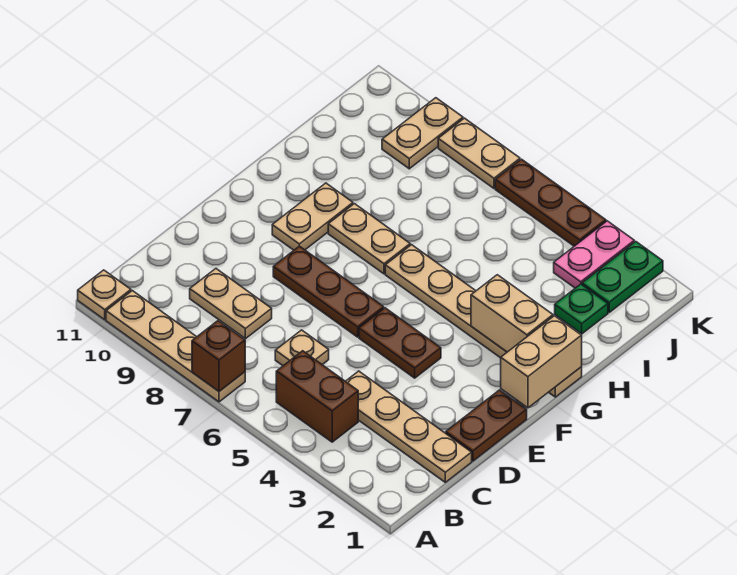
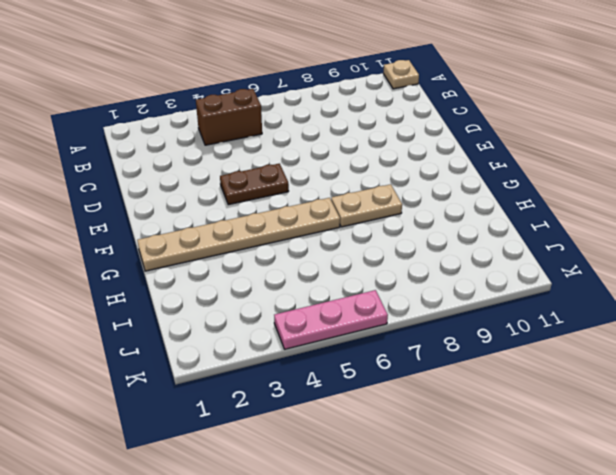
pink 1x3 plate [274,290,388,349] -> brown 1x3 plate [495,159,606,246]
none -> tan 1x4 plate [106,291,245,402]
none -> tan 1x4 plate [346,371,472,482]
none -> tan 1x1 plate [275,330,329,366]

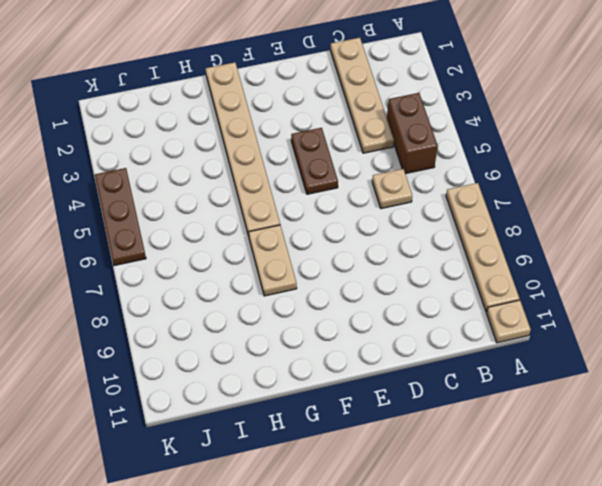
none -> tan 1x2 plate [190,269,272,339]
none -> brown 1x2 plate [446,390,527,461]
none -> brown 1x3 plate [273,246,384,337]

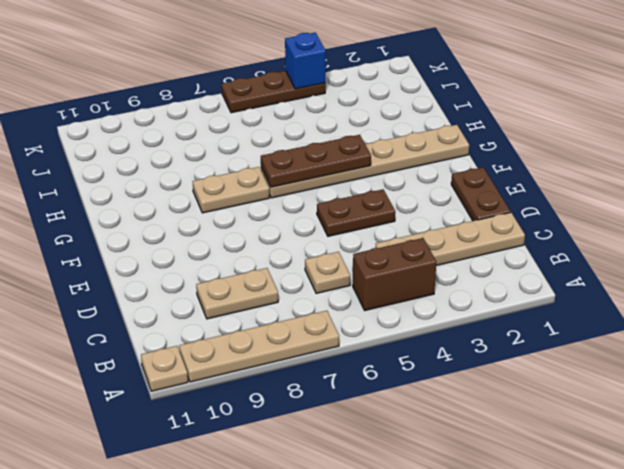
brown 1x3 plate [261,135,371,187] -> brown 1x3 plate moved to [273,246,384,337]
blue 1x1 brick [285,33,326,89] -> none
none -> tan 1x2 plate [272,183,353,250]
none -> green 1x1 plate [555,284,608,334]
none -> green 1x2 plate [582,242,663,312]

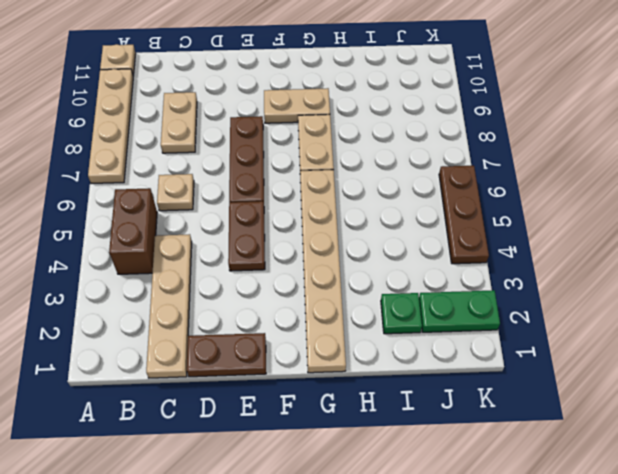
none -> pink 1x2 plate [554,221,634,288]
none -> tan 1x2 plate [382,98,463,169]
none -> tan 1x2 plate [438,118,520,188]

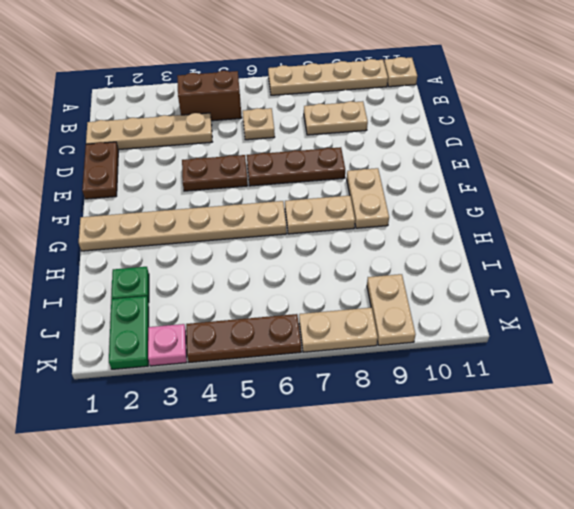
pink 1x1 plate [148,324,187,366] -> pink 1x2 plate [554,221,634,288]
none -> brown 1x1 brick [192,321,245,391]
none -> tan 1x2 brick [501,316,582,408]
none -> tan 1x2 brick [471,275,553,352]

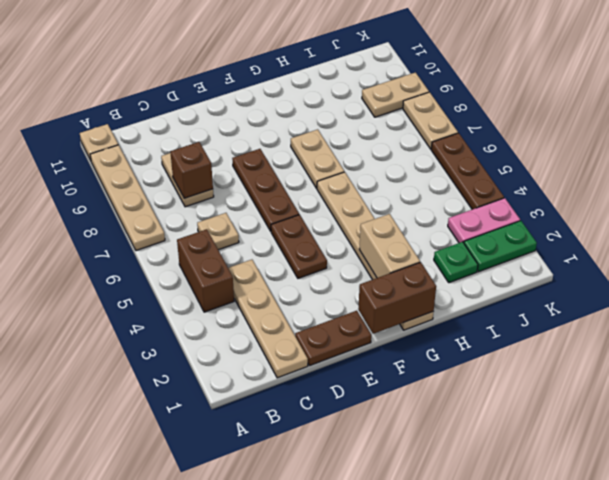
brown 1x1 brick [170,142,213,198] -> brown 1x1 brick moved to [192,321,245,391]
brown 1x2 brick [358,262,436,334] -> tan 1x2 brick [501,316,582,408]
none -> tan 1x2 plate [272,183,353,250]

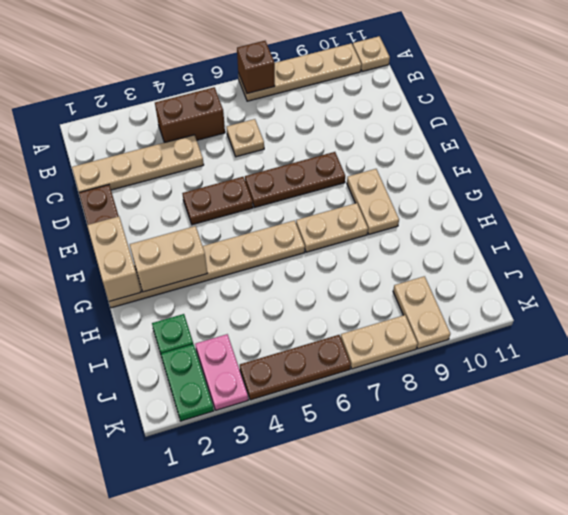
none -> tan 1x2 plate [190,269,272,339]

